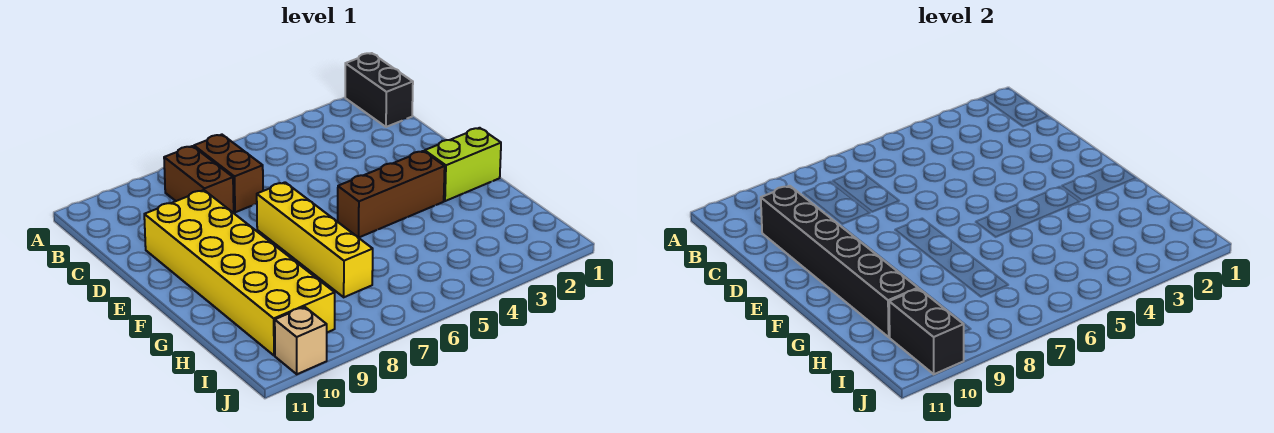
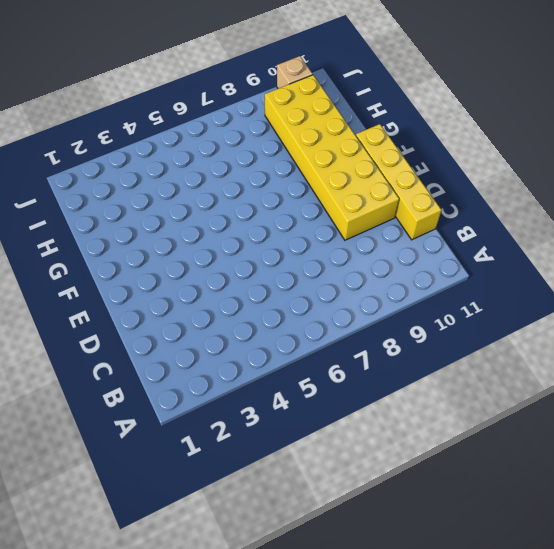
yellow 1x4 brick [356,124,441,240] -> yellow 1x4 brick moved to [257,182,373,297]
none -> black 1x2 brick [345,53,413,127]
none -> brown 1x2 brick [194,135,263,212]

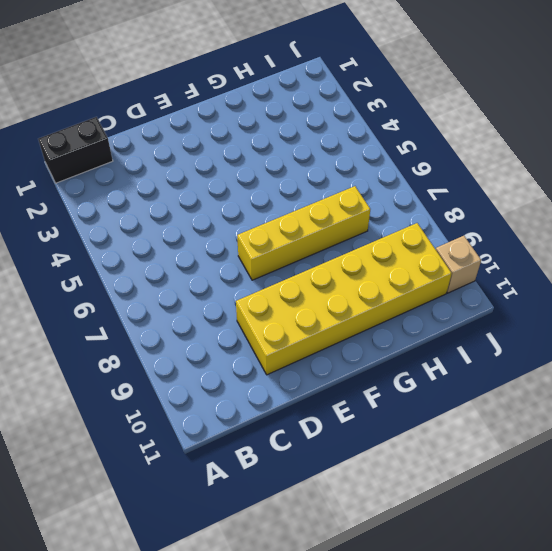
none -> brown 1x2 brick [194,135,263,212]
none -> brown 1x2 brick [164,146,234,213]

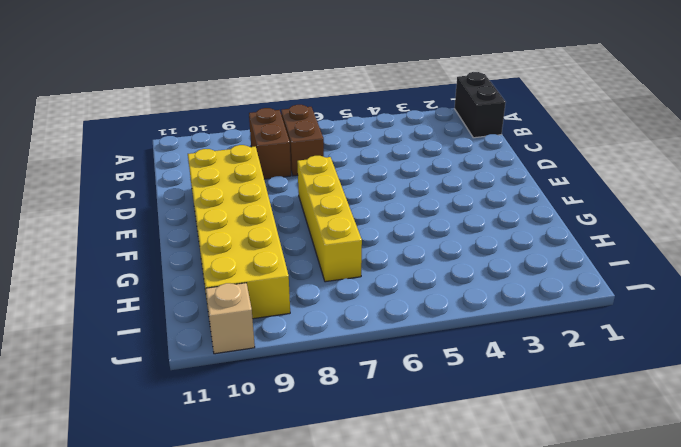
none -> lime 1x2 brick [425,128,501,201]
none -> brown 1x3 brick [338,151,445,238]

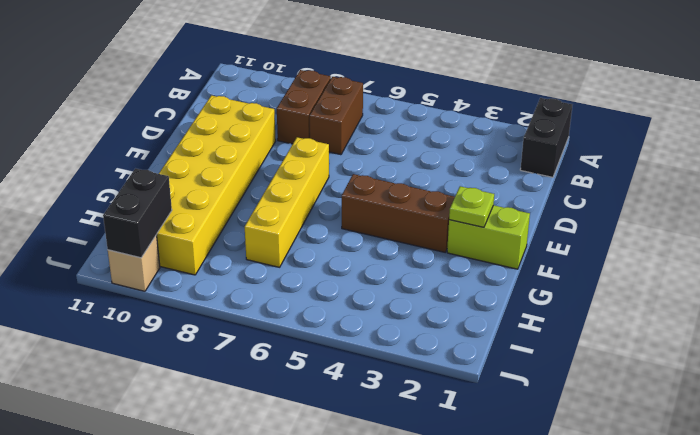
lime 1x1 plate [449,186,494,227] -> none
none -> black 1x6 brick [761,186,918,337]

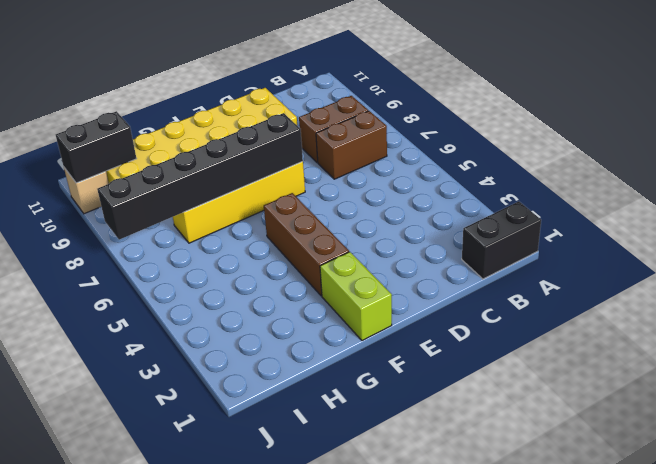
black 1x6 brick [97,113,303,240] -> black 1x6 brick moved to [761,186,918,337]

